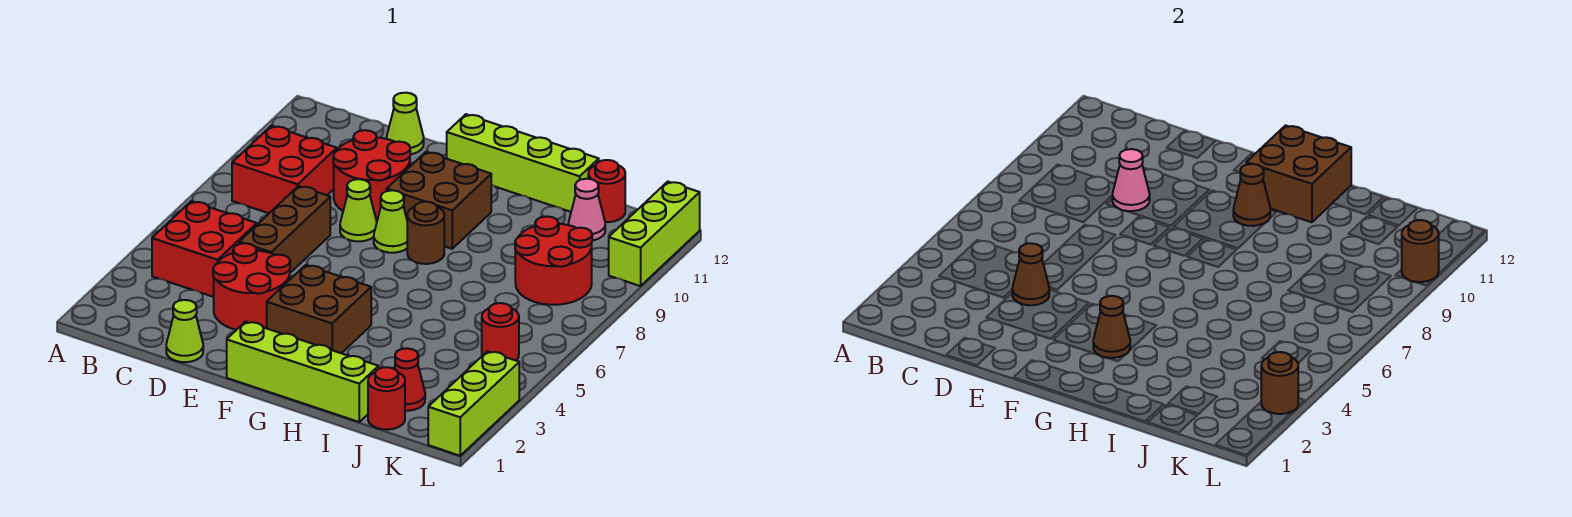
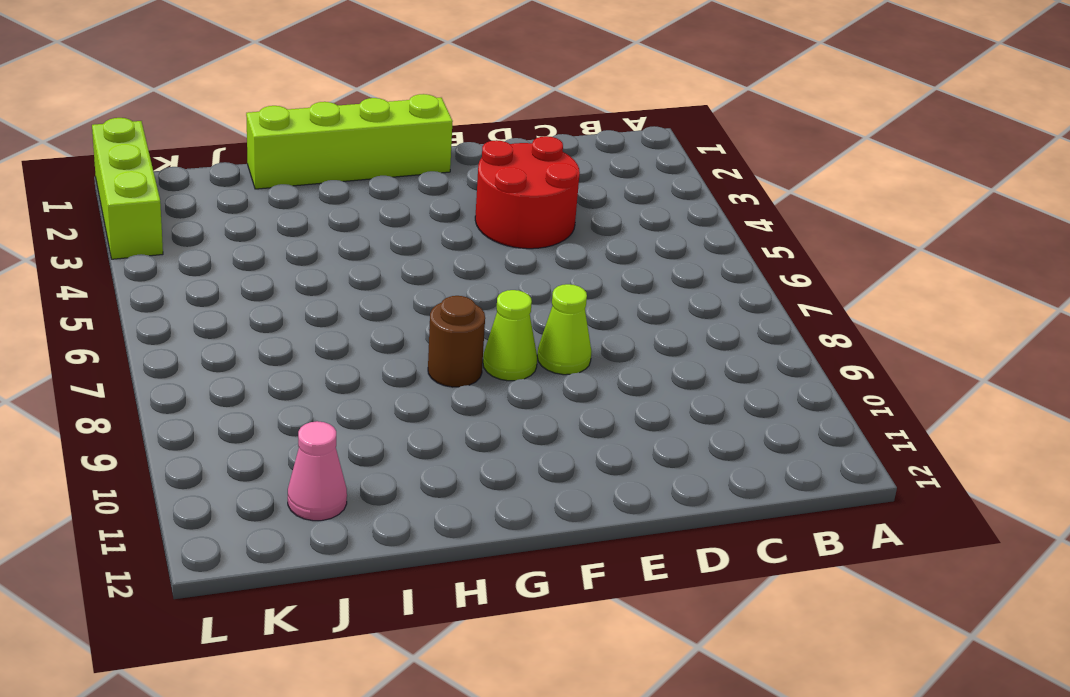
none -> red 2x2 brick [152,201,257,297]
none -> red 2x2 brick [232,126,337,213]
none -> lime 1x1 cone [166,300,203,362]

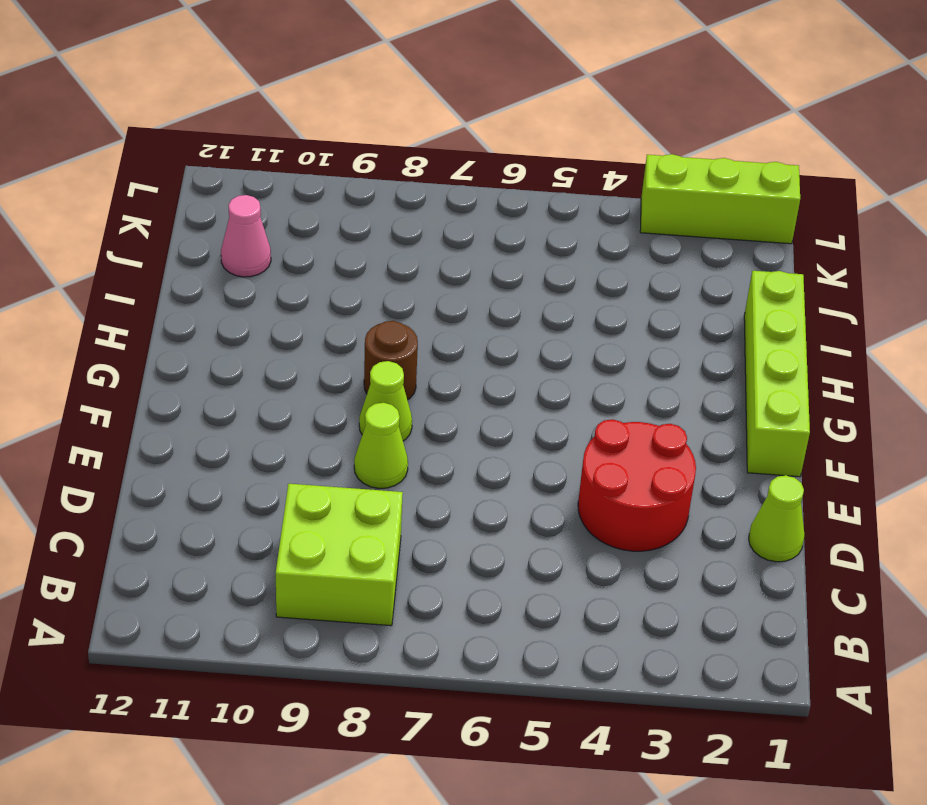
lime 2x2 brick [276,484,403,626] -> red 2x2 brick [232,126,337,213]
none -> red 2x2 brick [152,201,257,297]
none -> brown 1x3 brick [239,186,330,273]
none -> red 2x2 round brick [333,130,410,218]

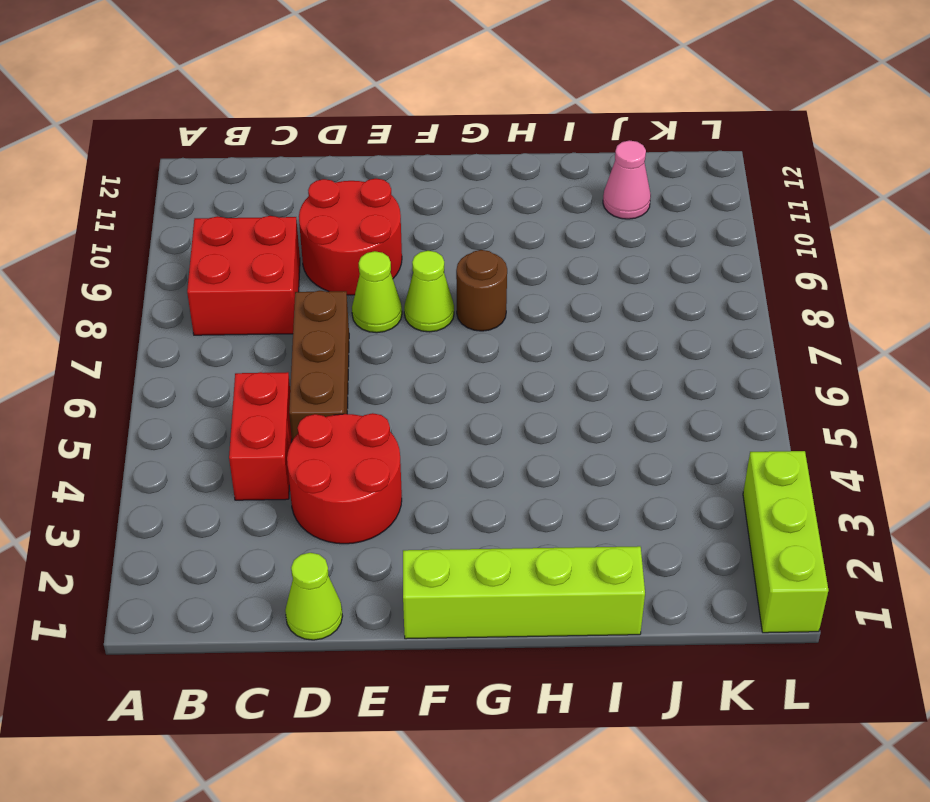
red 1x2 brick [229,372,292,500] -> red 2x2 brick [152,201,257,297]
none -> lime 1x1 cone [387,93,424,154]
none -> brown 2x2 brick [267,265,371,353]
none -> brown 2x2 brick [387,152,491,249]

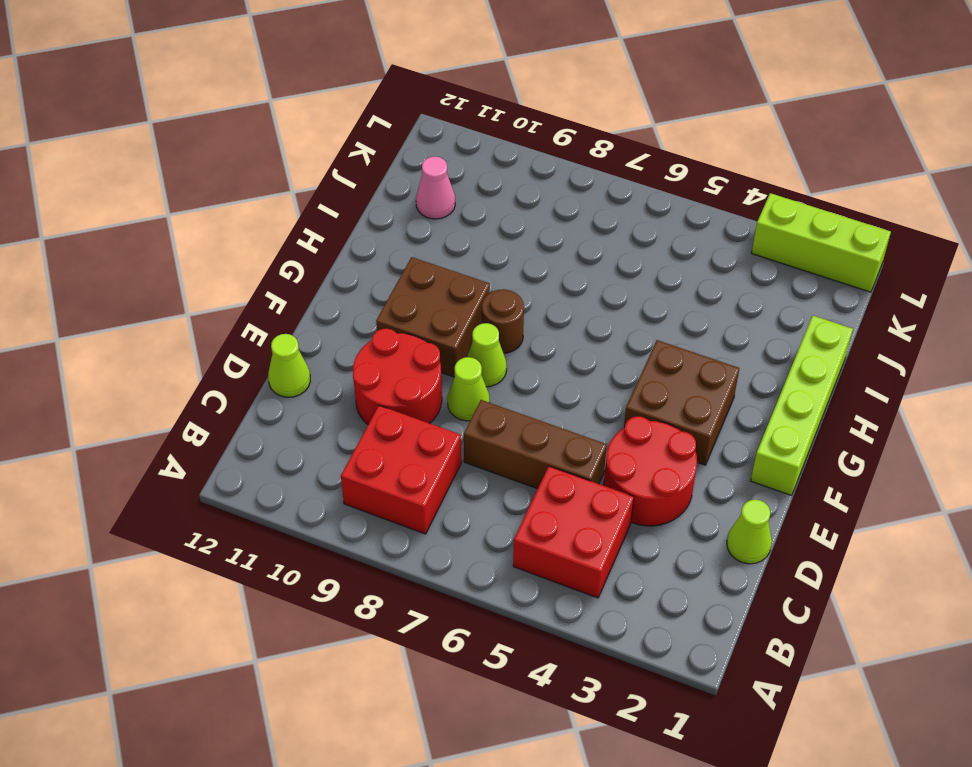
none -> lime 1x4 brick [447,114,599,212]
none -> red 1x1 round brick [368,367,405,430]
none -> red 1x1 cone [394,348,425,411]

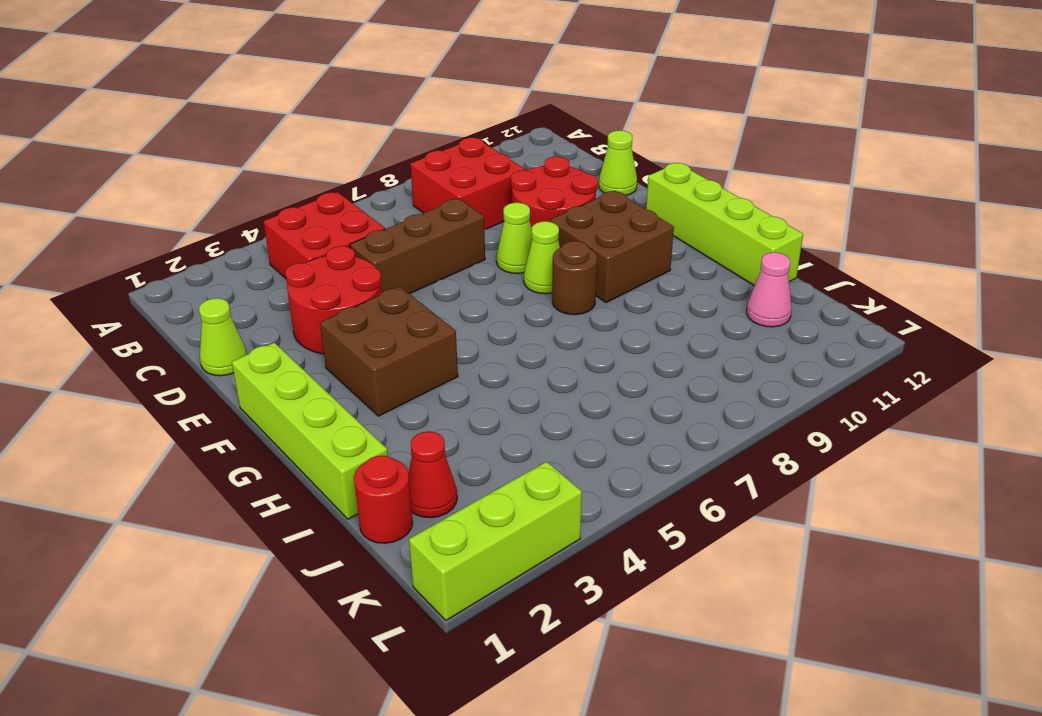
none -> red 2x2 round brick [515,216,592,305]
none -> red 1x1 round brick [588,160,625,222]
none -> red 1x1 round brick [482,303,519,360]

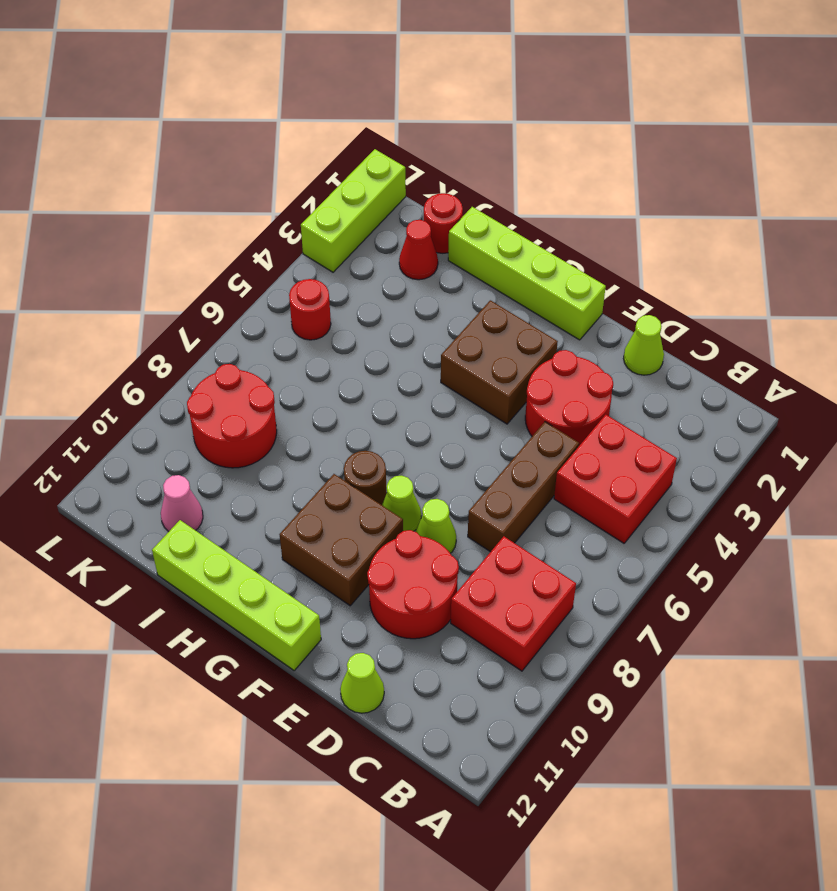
none -> red 1x1 round brick [588,160,625,222]
none -> lime 1x3 brick [609,182,700,286]
none -> brown 1x1 cone [1012,243,1050,305]

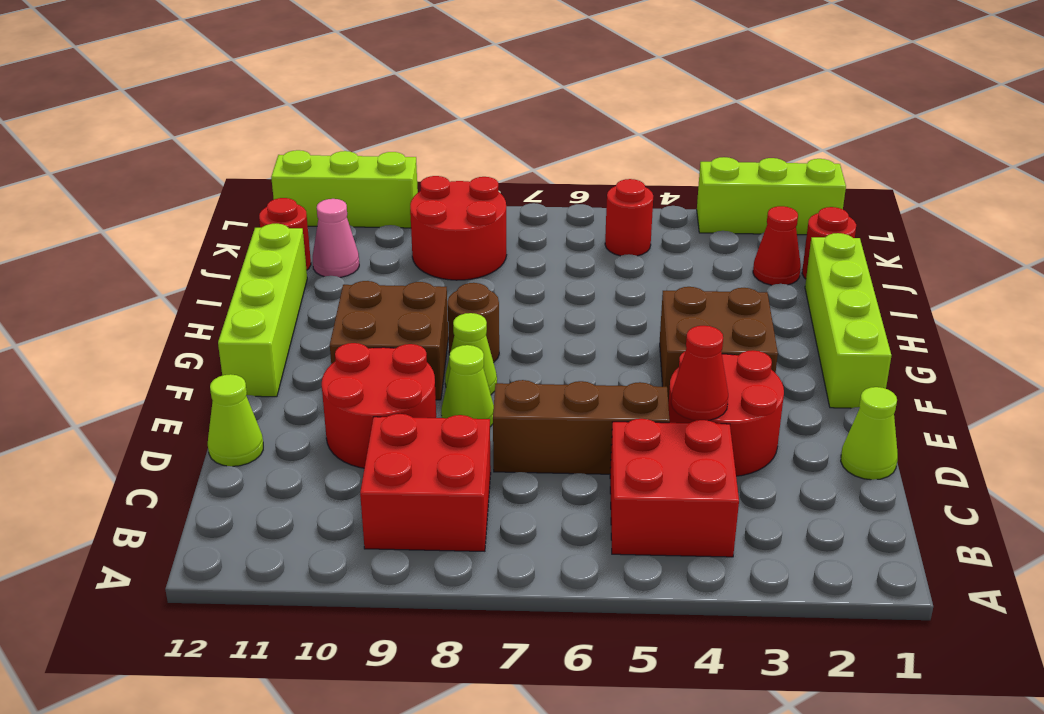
red 1x1 cone [671,326,728,420] -> brown 1x1 cone [1012,243,1050,305]
none -> pink 1x1 cone [1112,149,1150,211]
none -> brown 1x1 cone [1093,296,1130,358]
none -> brown 1x1 cone [1233,164,1270,226]

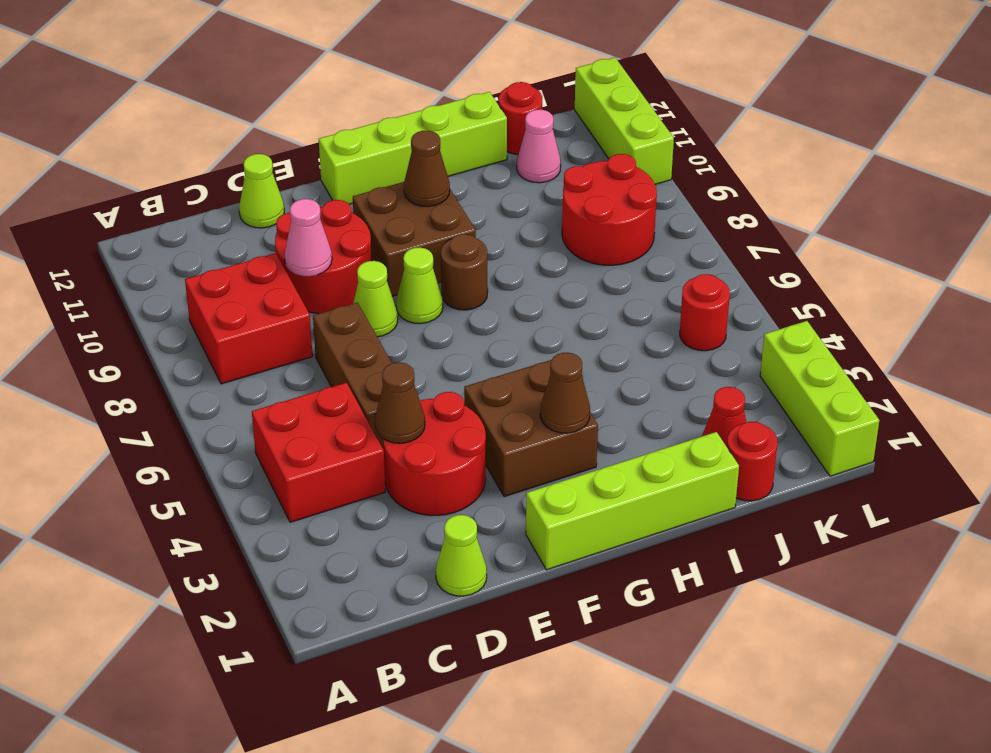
none -> brown 2x2 brick [1246,125,1351,222]
none -> brown 1x1 round brick [1261,352,1298,414]
none -> brown 1x1 round brick [1402,220,1439,282]

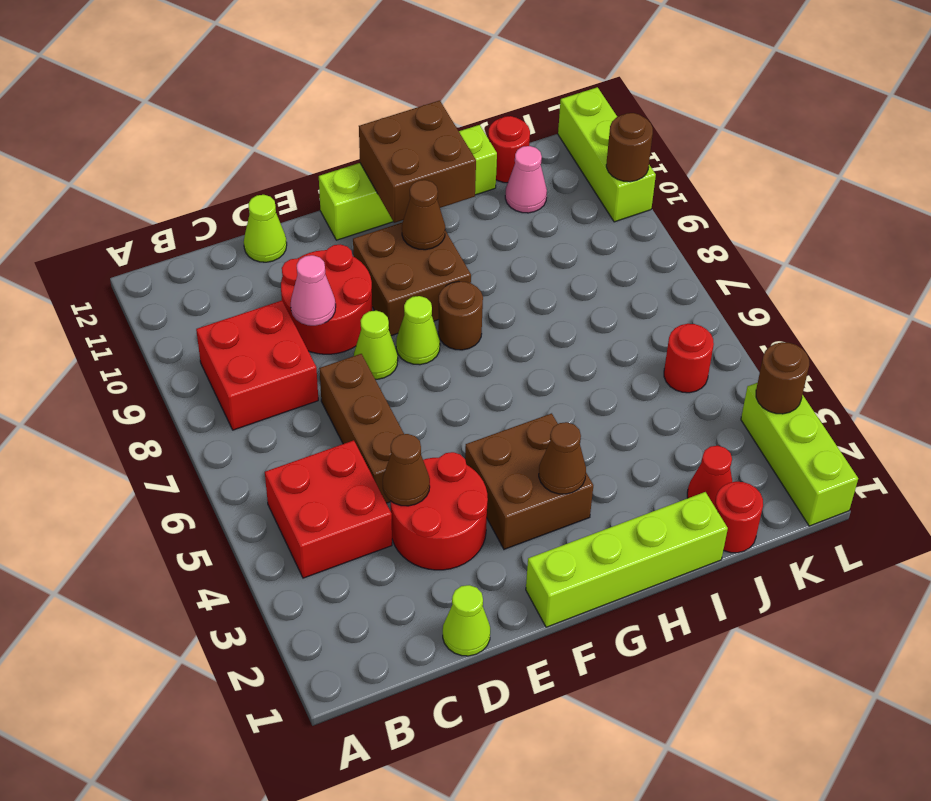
none -> red 2x2 round brick [515,216,592,305]

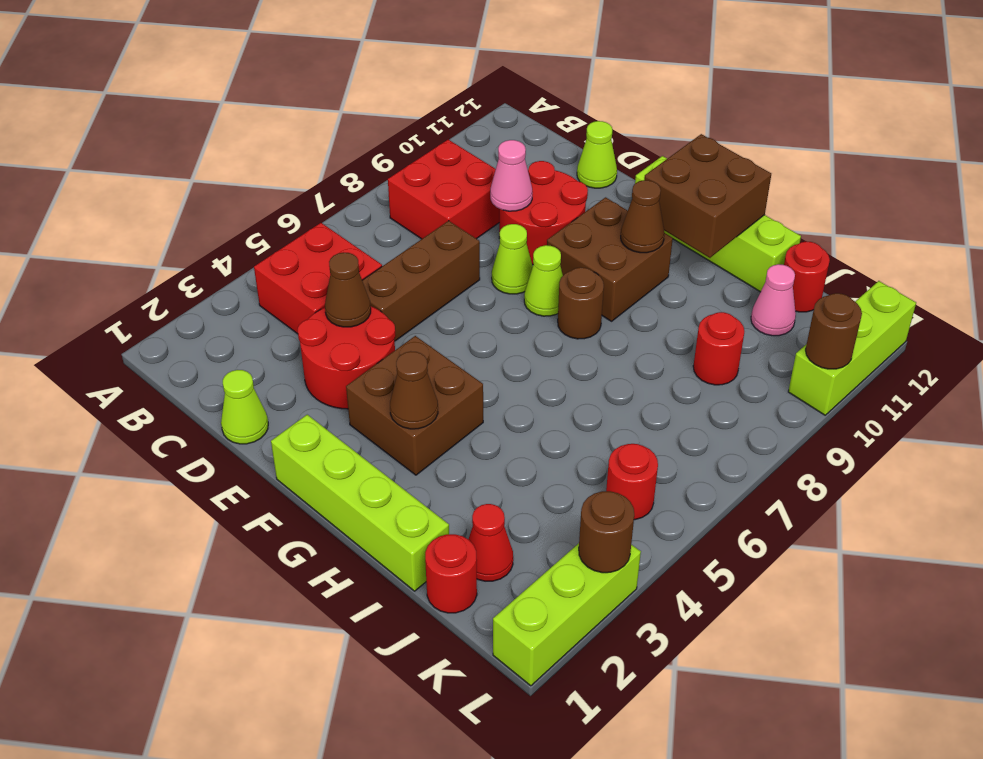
red 1x1 round brick [693,312,744,385] -> red 2x2 round brick [515,216,592,305]

